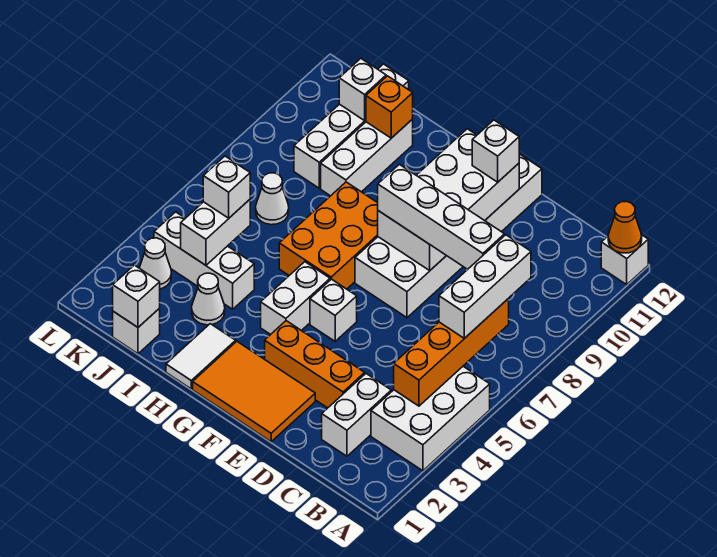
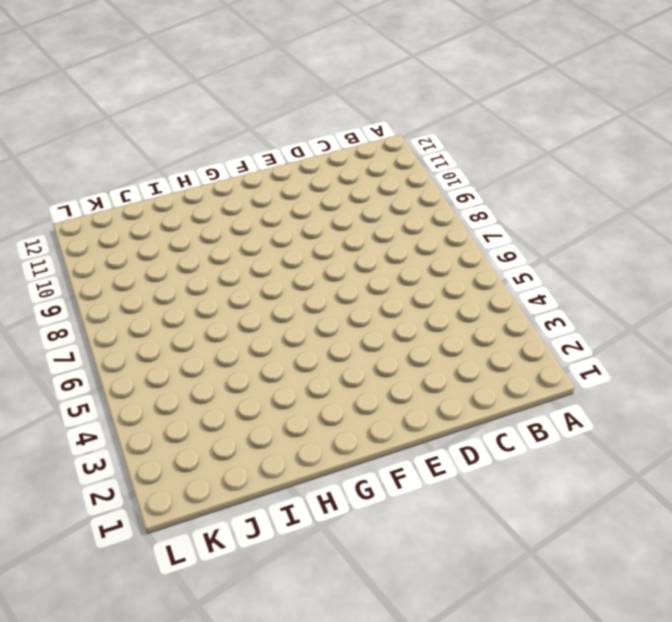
none -> white 2x3 brick [371,366,490,471]
none -> white 1x1 brick [601,235,648,285]
none -> white 1x2 brick [322,374,391,456]

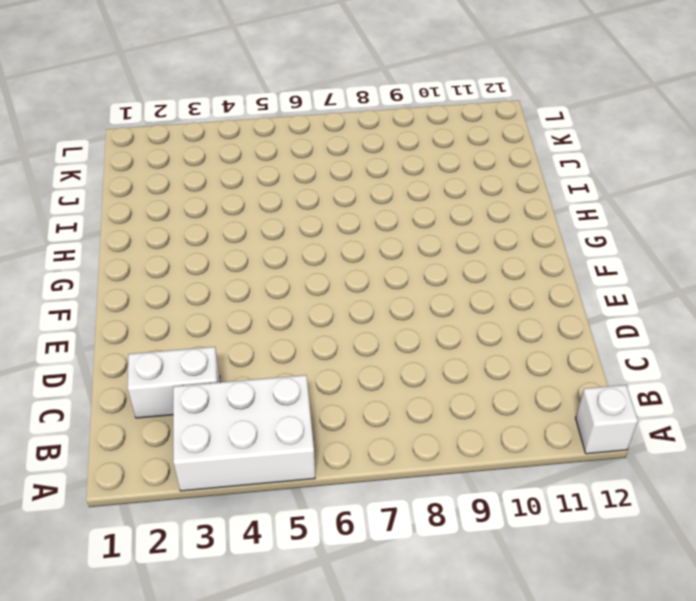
none -> orange 1x3 brick [265,321,365,408]
none -> orange 2x3 tile [193,341,315,442]
none -> white 2x6 brick [355,154,542,318]

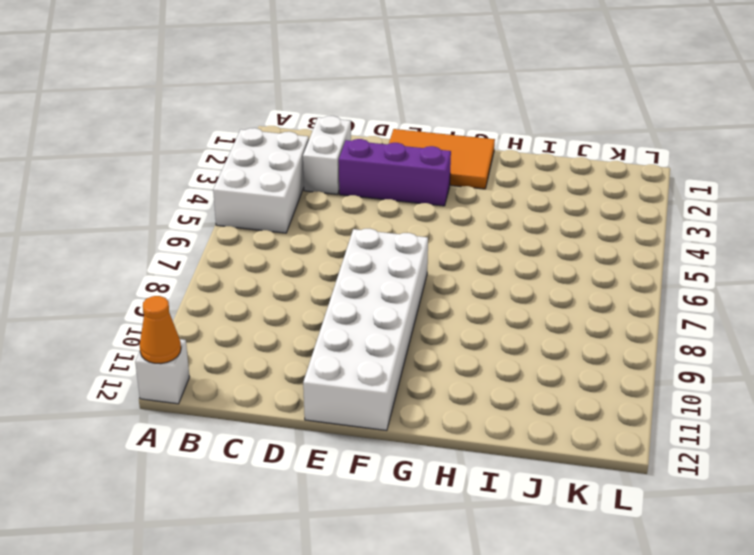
purple 1x3 brick [339,139,451,206] -> orange 1x3 brick [265,321,365,408]
none -> white 1x1 brick [310,279,357,341]
none -> white 1x2 brick [261,262,330,335]
none -> orange 2x3 brick [279,182,378,289]

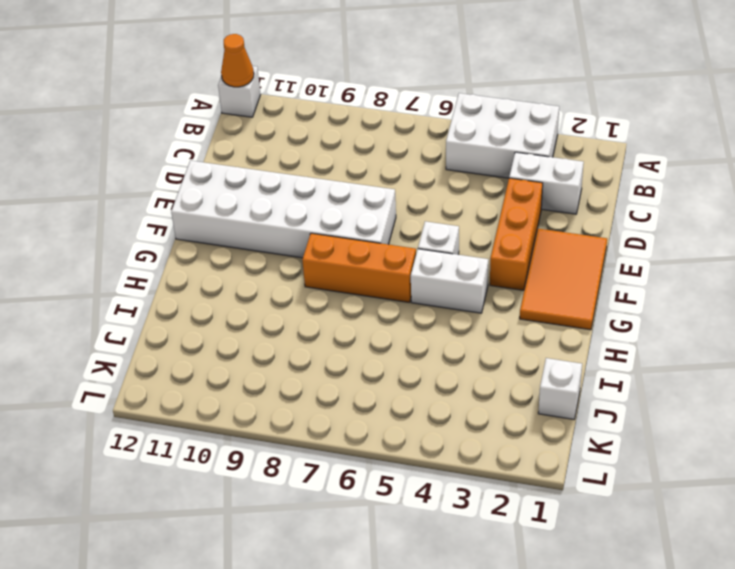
orange 1x3 brick [302,233,416,302] -> orange 2x3 brick [279,182,378,289]
none -> white 1x2 tile [166,324,236,389]
none -> white 1x1 cone [192,273,225,325]
none -> white 1x3 brick [154,212,254,309]

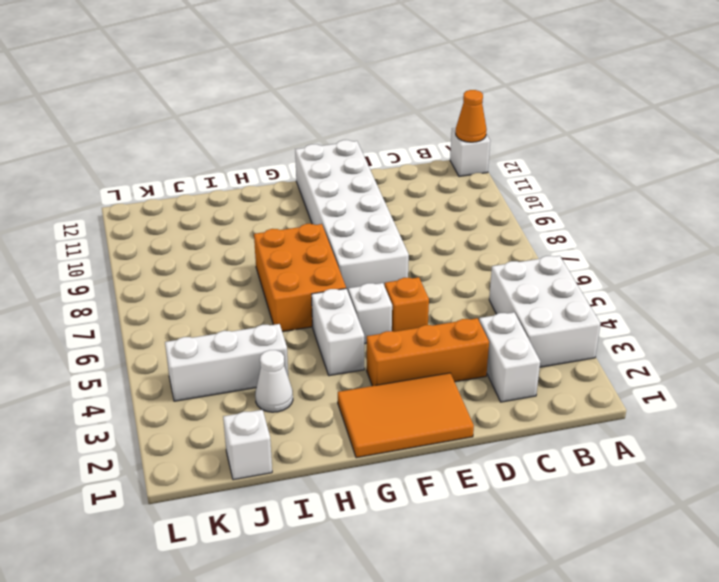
orange 1x1 brick [385,277,429,332] -> orange 1x1 brick moved to [366,76,413,138]
none -> white 1x2 tile [166,324,236,389]
none -> white 1x3 brick [321,119,413,196]
none -> white 1x1 cone [256,173,289,225]

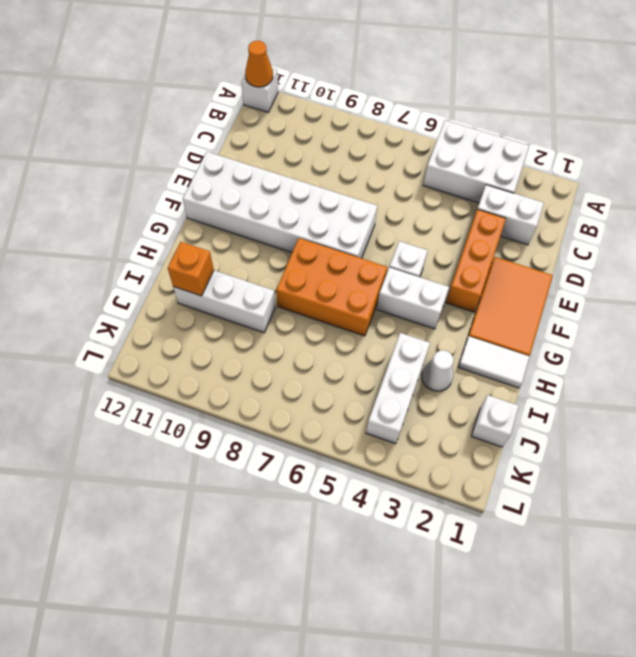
none -> white 1x1 cone [256,173,289,225]
none -> white 1x4 brick [294,64,409,188]
none -> white 1x1 cone [140,238,171,289]

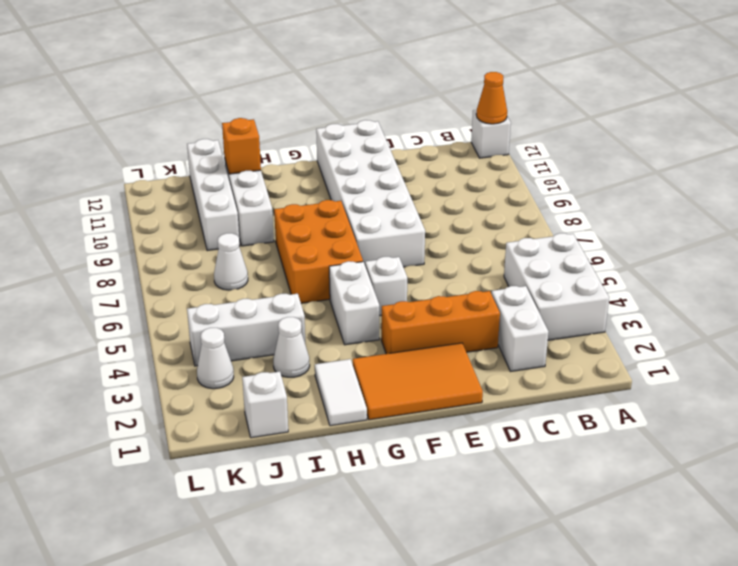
none -> orange 1x4 brick [394,298,509,406]
none -> white 2x4 brick [378,129,519,270]
none -> white 1x1 brick [113,265,160,327]

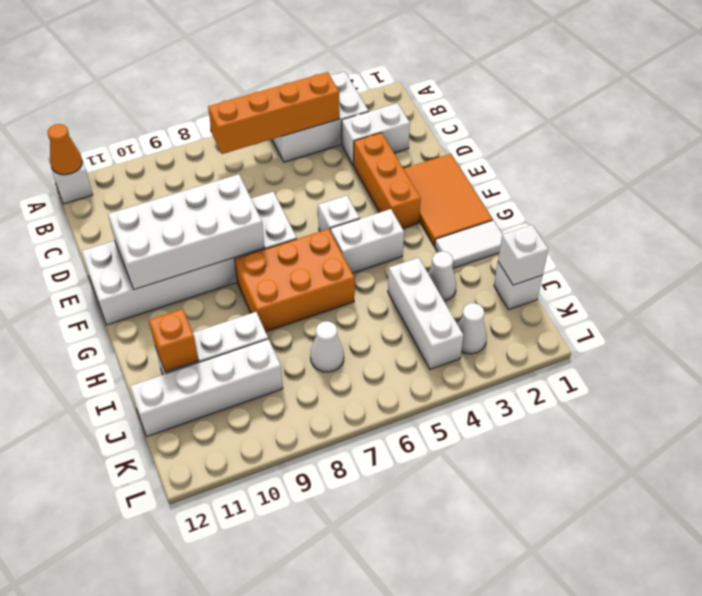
none -> white 1x2 brick [181,200,250,265]
none -> white 1x1 brick [339,59,386,120]
none -> white 1x3 brick [439,235,531,338]

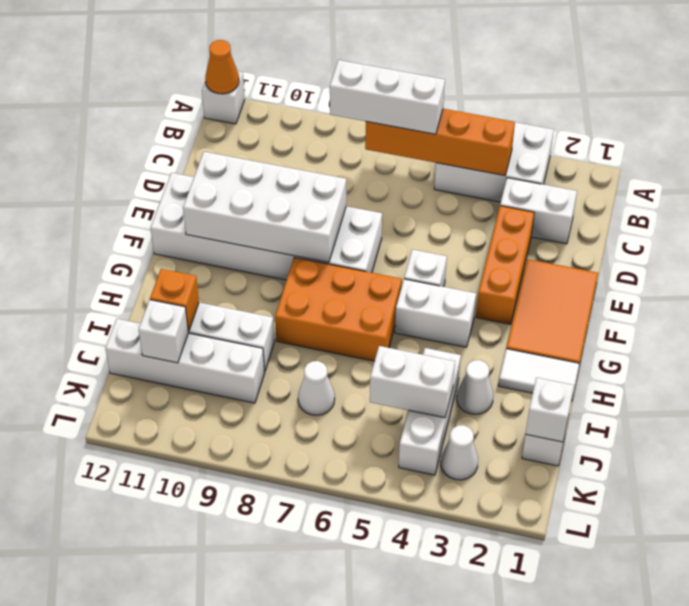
none -> white 1x4 brick [378,164,505,269]
none -> white 1x1 brick [472,120,519,182]
none -> white 1x1 brick [203,156,250,218]

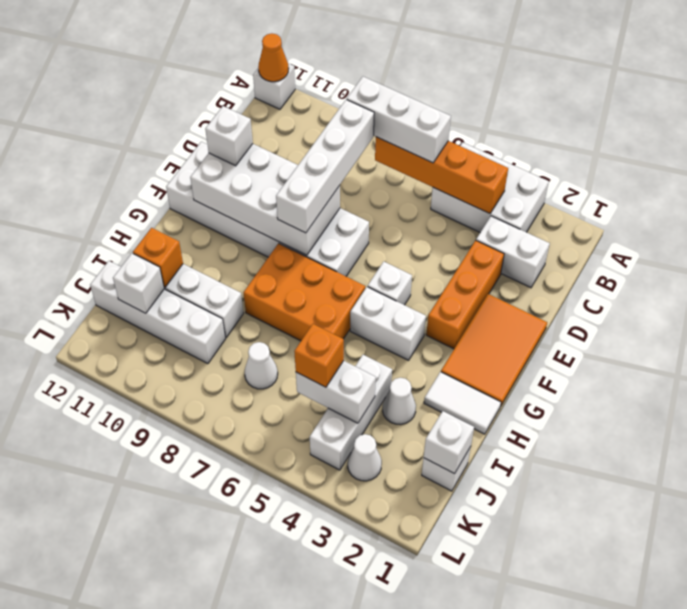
orange 1x1 brick [294,324,344,387] -> white 1x1 brick [203,156,250,218]

